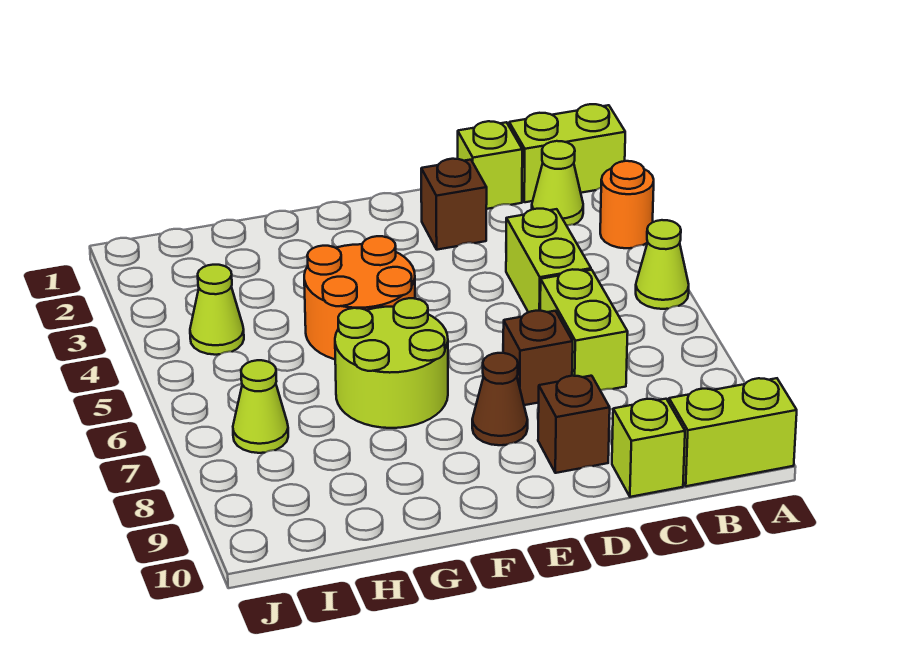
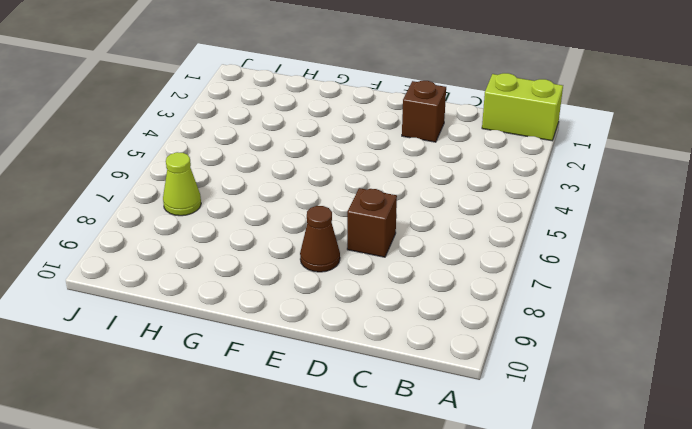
none -> orange 1x1 round brick [600,161,654,248]
none -> lime 1x1 cone [636,220,689,309]
none -> lime 1x2 brick [669,378,797,486]

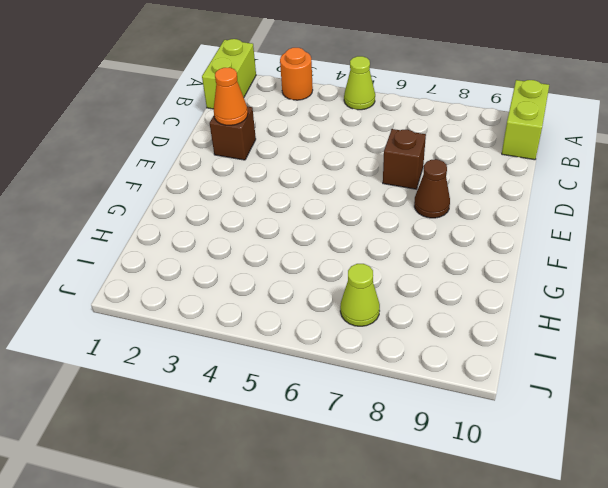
orange 1x1 cone [214,67,248,125] -> none
none -> lime 1x1 cone [532,141,583,226]
none -> lime 1x1 brick [458,121,522,209]
none -> lime 1x2 brick [506,209,591,312]

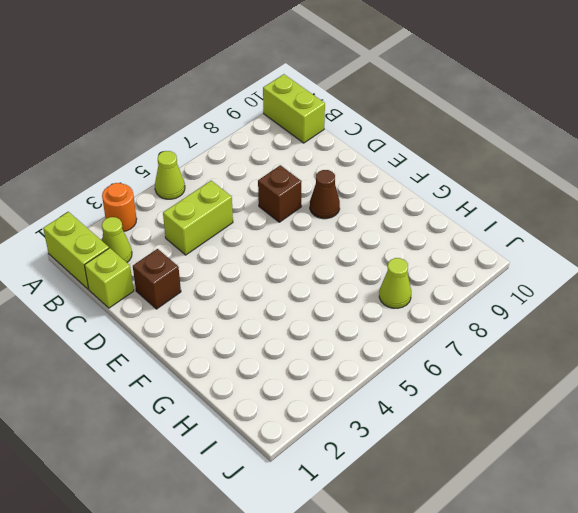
none -> lime 1x2 brick [540,269,628,391]
none -> lime 1x1 brick [612,399,685,497]
none -> brown 1x1 brick [538,376,610,473]

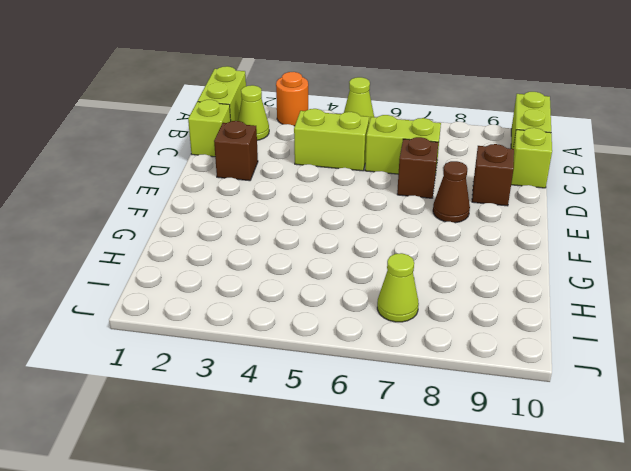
none -> orange 2x2 round brick [304,236,415,359]
none -> lime 2x2 round brick [335,298,448,428]
none -> lime 1x1 cone [190,265,244,355]

